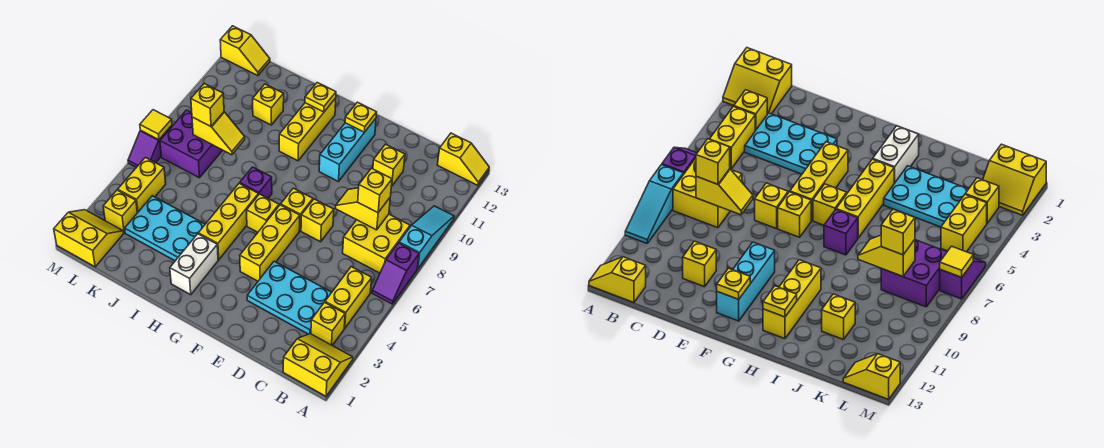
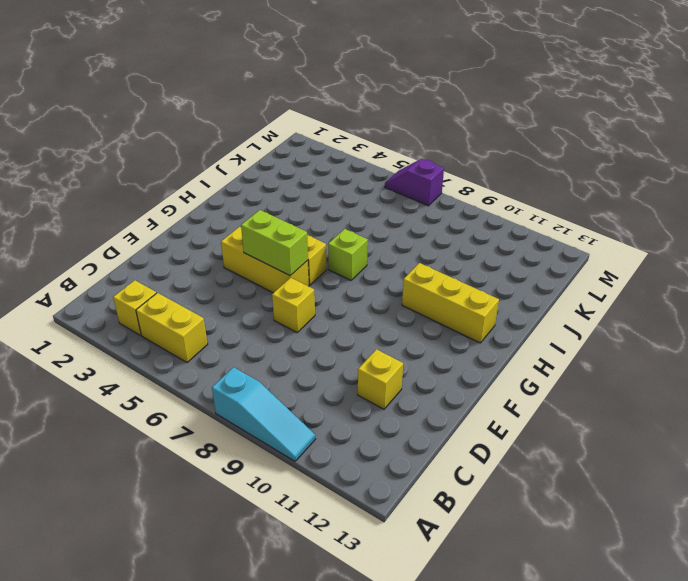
lime 1x2 brick [241,210,308,276] -> none
lime 1x1 brick [328,229,368,280] -> purple 1x1 brick [240,167,272,198]
none -> yellow 2x2 slope [283,334,353,396]
none -> purple 1x2 slope [372,243,419,304]
none -> yellow 1x2 slope [437,133,489,185]
none -> yellow 2x2 brick [343,214,410,273]

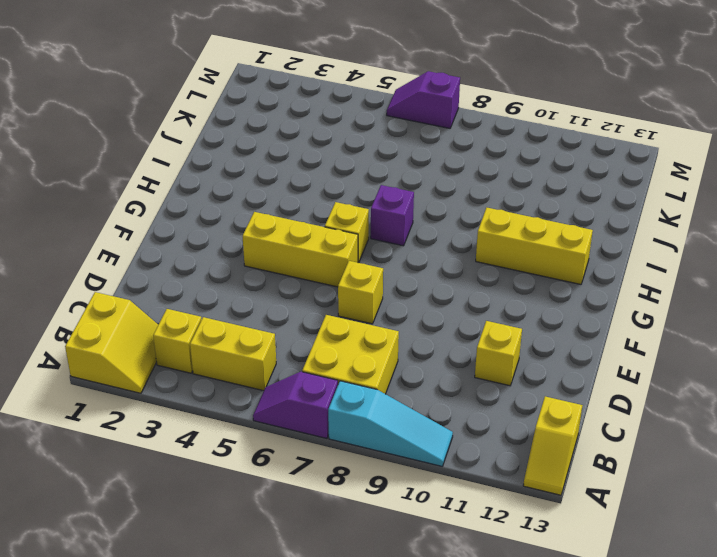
none -> cyan 2x3 plate [247,261,332,334]
none -> yellow 1x1 brick [281,188,313,231]
none -> cyan 1x3 brick [319,118,376,182]
none -> white 1x2 brick [170,234,218,295]

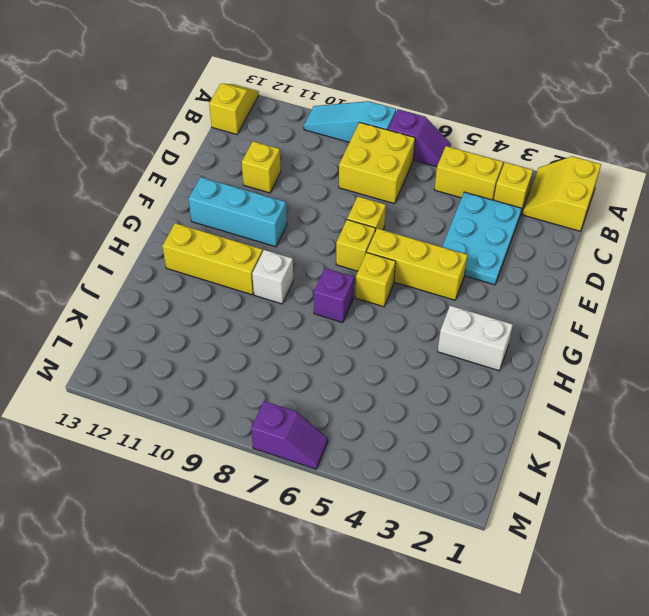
white 1x1 brick [252,250,293,304] -> none
none -> yellow 1x3 brick [198,183,258,260]
none -> cyan 2x3 plate [125,196,205,261]
none -> yellow 1x1 brick [253,84,284,125]
none -> purple 2x2 brick [160,110,223,178]

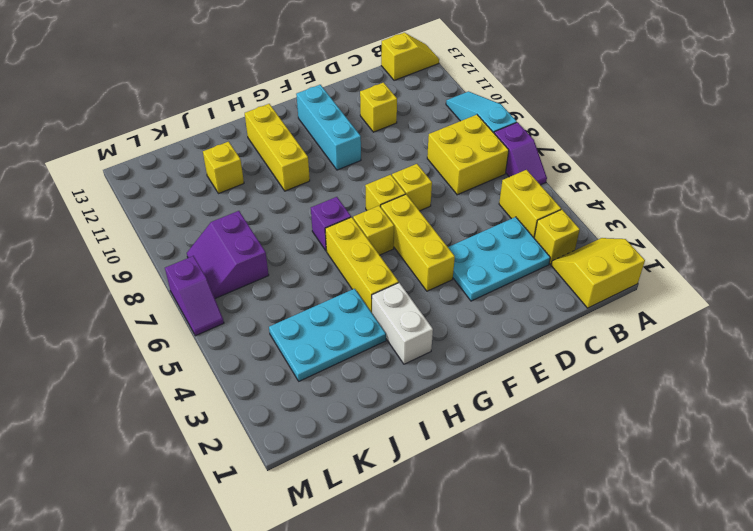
purple 2x2 slope [187,211,269,298] -> purple 2x2 brick [160,110,223,178]
none -> yellow 2x2 slope [54,210,124,267]
none -> yellow 1x1 brick [103,190,137,233]
none -> yellow 1x2 brick [118,158,166,213]
none -> yellow 1x2 slope [220,26,270,76]

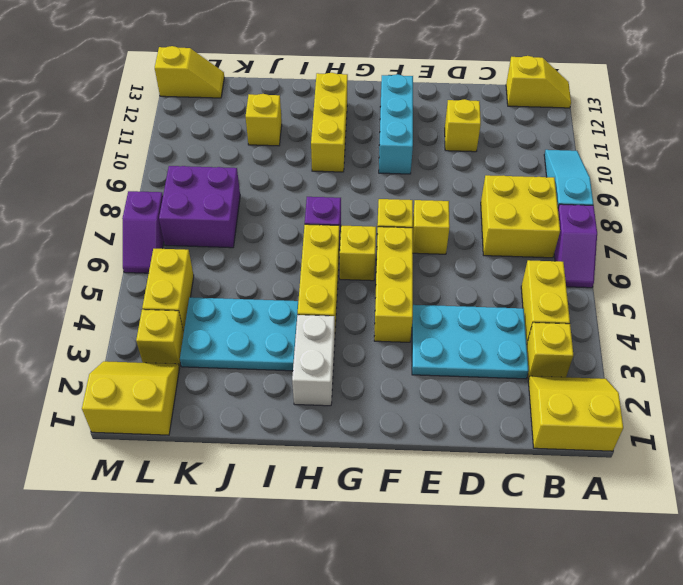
none -> yellow 1x2 slope [335,188,390,230]
none -> yellow 1x1 plate [345,102,377,132]
none -> yellow 1x1 plate [305,83,336,112]
none -> yellow 1x2 slope [192,112,245,155]

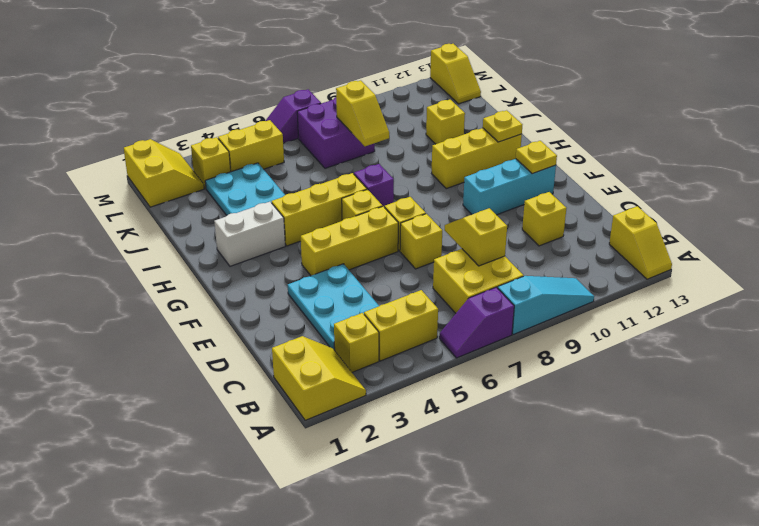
none -> yellow 1x1 tile [140,110,172,140]
none -> yellow 1x1 brick [358,168,392,213]
none -> yellow 1x1 brick [191,84,224,126]

